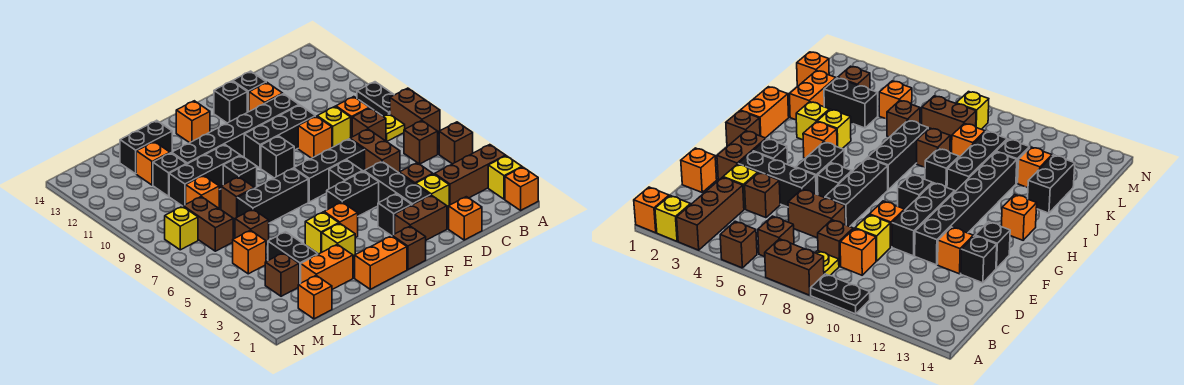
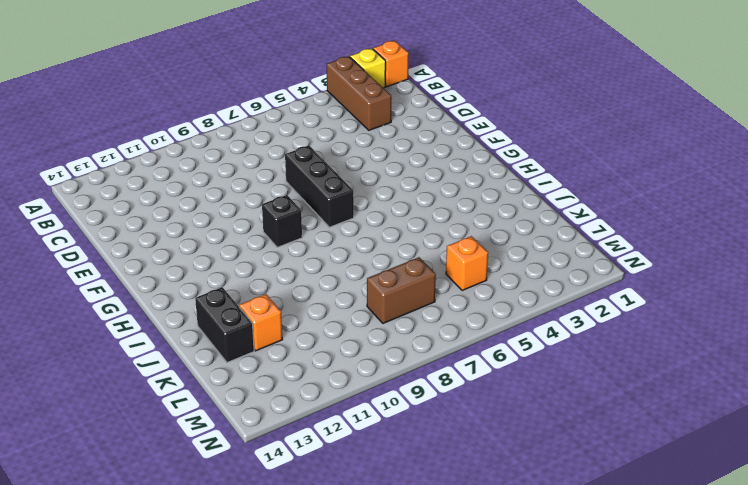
none -> brown 1x1 brick [439,122,473,164]
none -> brown 1x2 brick [390,88,440,134]
none -> black 1x2 plate [357,82,394,116]
none -> brown 1x1 brick [404,121,438,164]

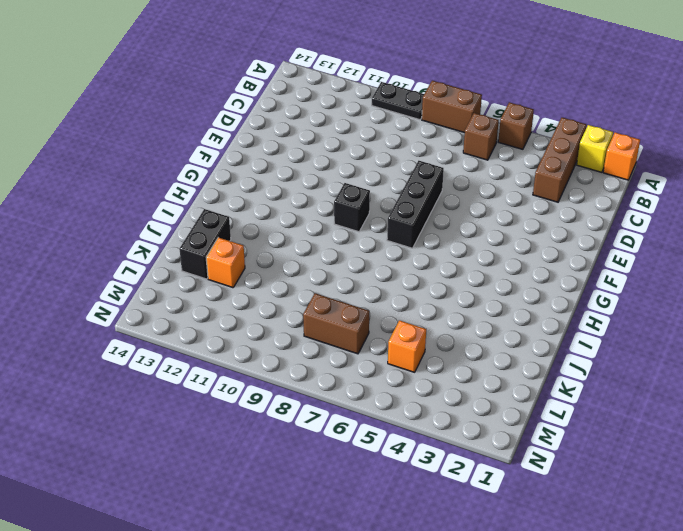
none -> yellow 1x1 plate [383,114,405,141]
none -> brown 1x1 brick [352,108,386,141]
none -> orange 1x1 brick [336,97,369,137]
none -> orange 1x1 brick [449,197,482,240]

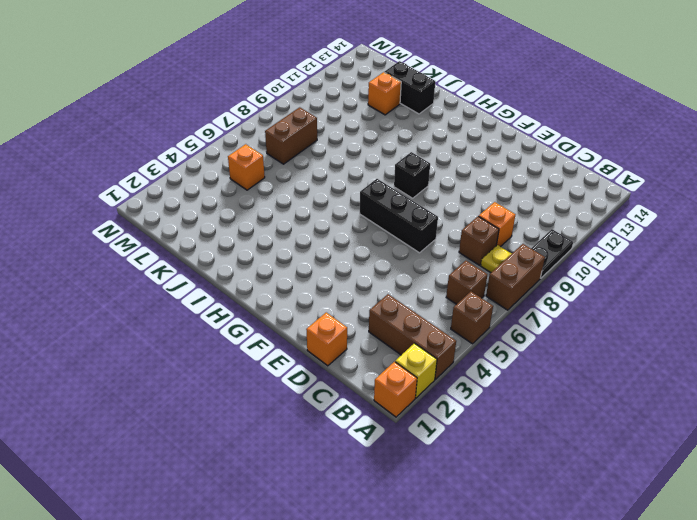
none -> yellow 1x1 brick [416,174,449,209]
none -> brown 1x1 brick [399,163,432,184]
none -> brown 1x2 brick [350,129,400,173]
none -> yellow 1x1 brick [317,107,351,147]

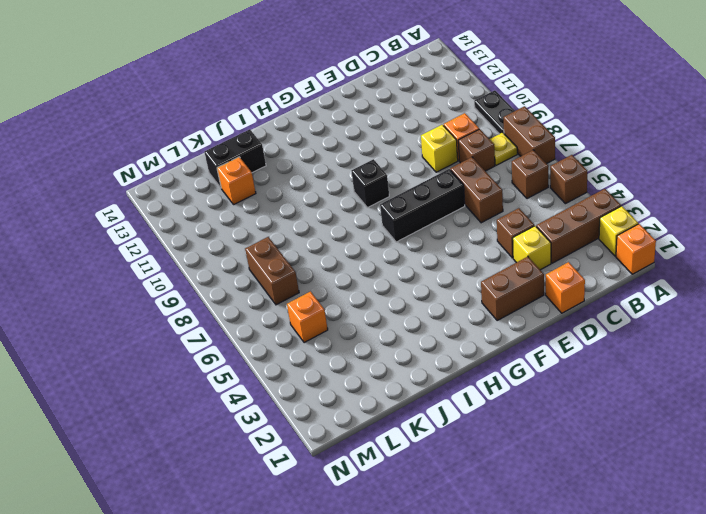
none -> black 1x3 brick [364,161,430,205]
none -> orange 1x1 brick [298,116,332,158]
none -> black 1x3 brick [244,105,315,168]
none -> black 1x6 brick [172,94,299,164]

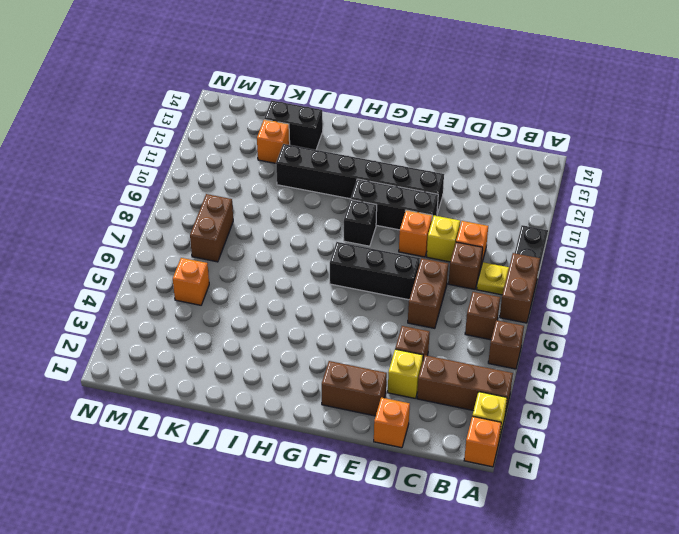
none -> black 1x3 brick [364,161,430,205]
none -> orange 1x1 brick [249,82,283,111]
none -> black 1x1 brick [233,71,266,112]
none -> black 1x1 brick [378,194,411,236]

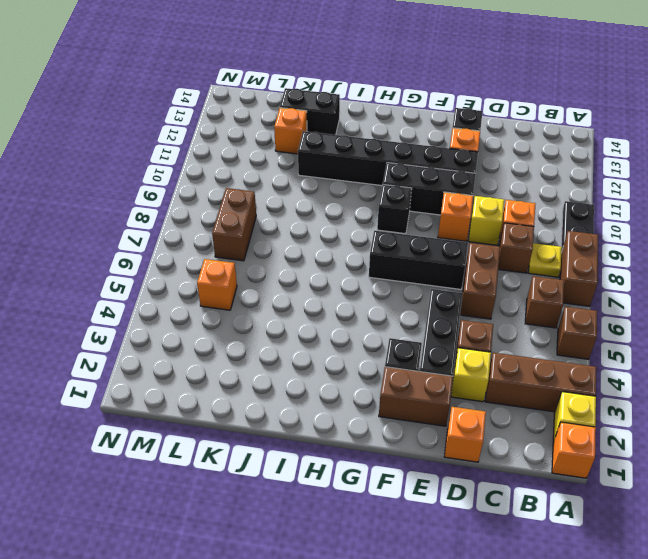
none -> black 1x2 brick [327,171,379,216]
none -> black 1x1 brick [329,160,362,189]
none -> black 1x1 brick [214,81,247,123]
none -> brown 1x1 brick [392,226,426,270]

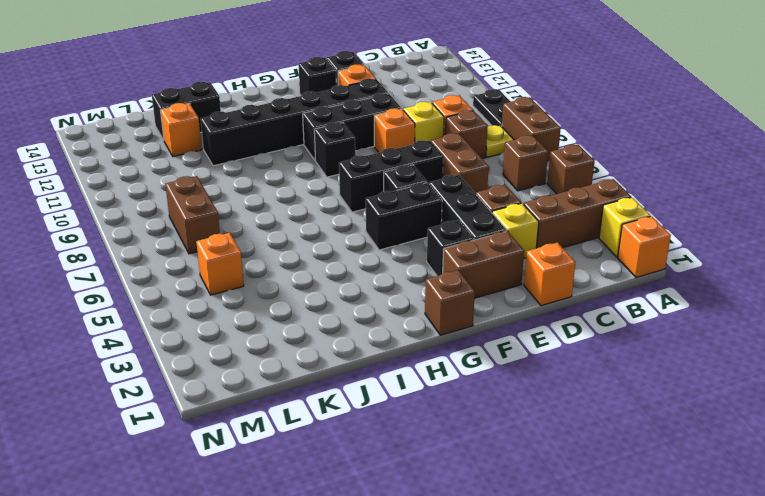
none -> orange 1x2 brick [355,236,407,289]
none -> orange 1x1 brick [324,202,358,238]
none -> black 1x3 brick [237,168,308,223]
none -> orange 1x1 brick [176,101,210,143]

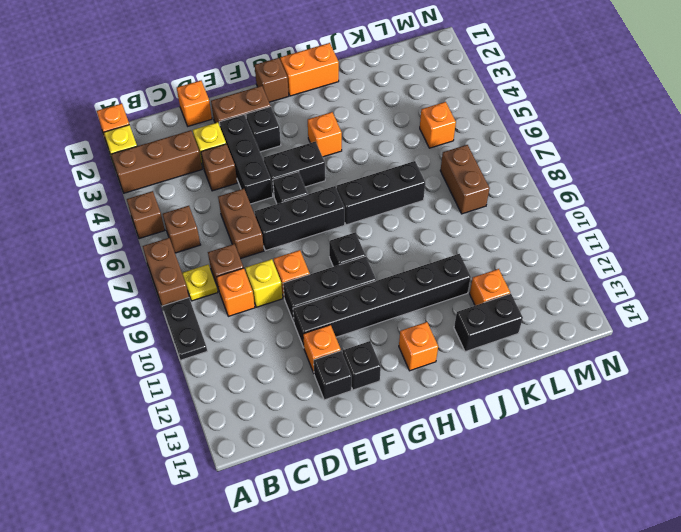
none -> yellow 1x1 brick [322,223,355,259]
none -> yellow 1x1 brick [305,212,339,254]
none -> black 1x1 brick [223,156,257,188]
none -> black 1x3 brick [169,144,240,206]

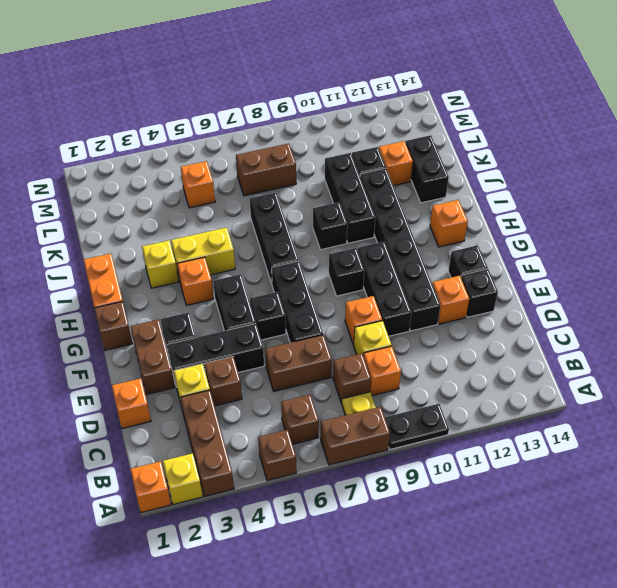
yellow 1x2 brick [171,228,235,280] -> yellow 1x1 brick [305,212,339,254]
none -> orange 1x2 brick [301,244,353,289]
none -> brown 1x1 brick [221,177,254,219]
none -> black 1x2 brick [268,232,318,284]
none -> brown 1x1 brick [235,209,269,245]

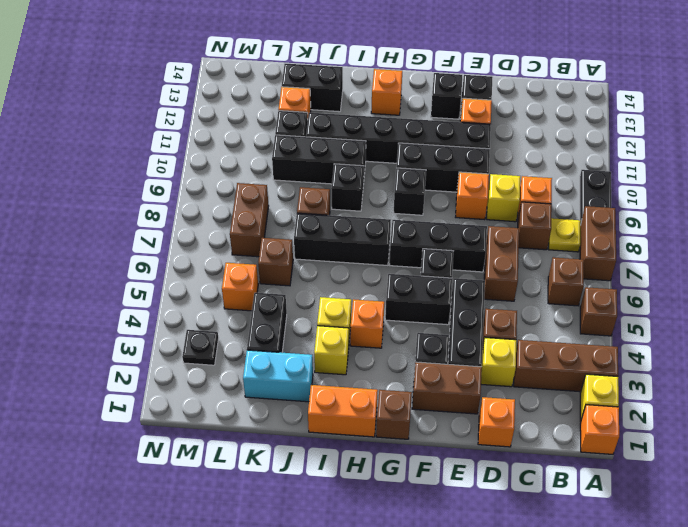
cyan 1x2 brick [243,350,313,402] -> orange 1x2 brick [301,244,353,289]
black 1x1 plate [182,330,219,365] -> none
none -> orange 1x1 brick [186,175,219,208]
none -> orange 1x1 brick [298,275,332,319]
none -> brown 1x1 brick [265,253,299,296]
none -> yellow 1x1 brick [165,206,198,250]

